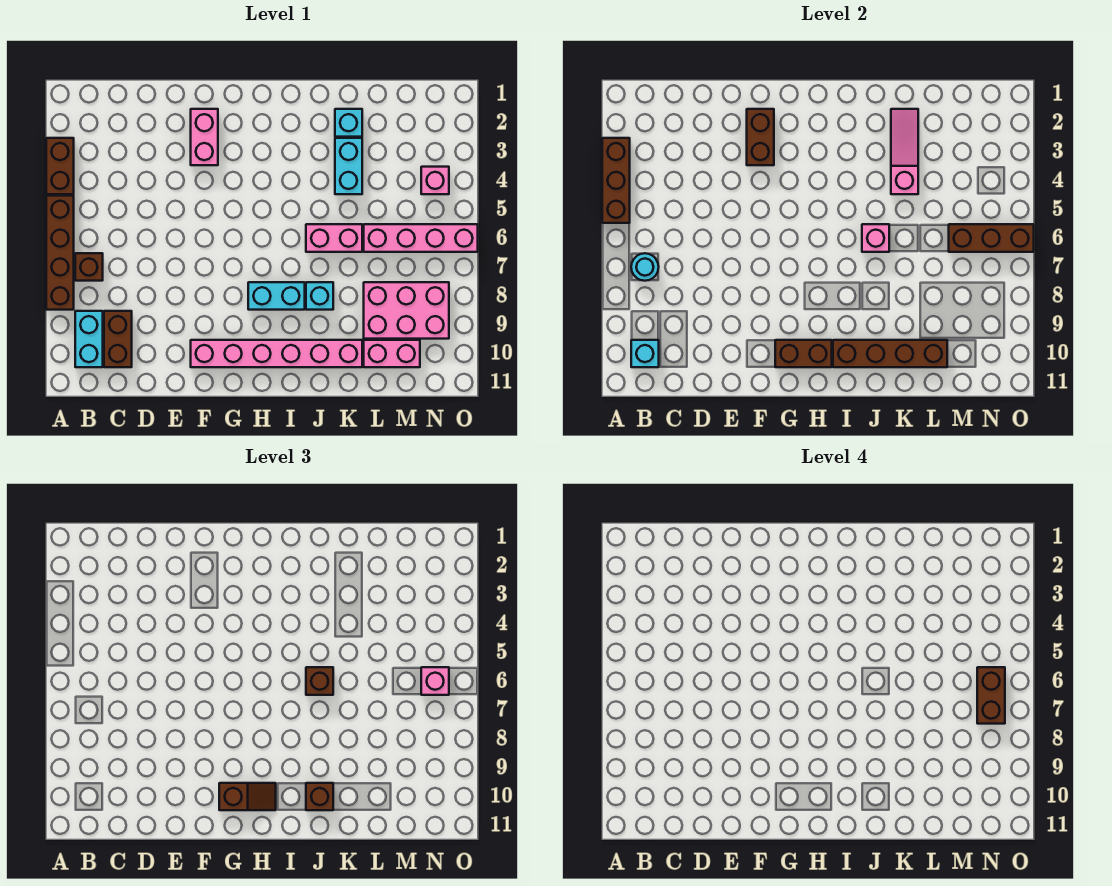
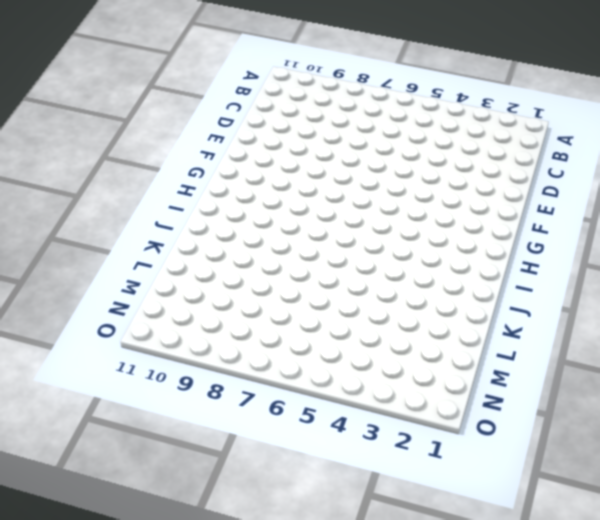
none -> brown 1x2 brick [46,138,74,194]
none -> brown 1x4 brick [46,196,74,310]
none -> brown 1x1 brick [75,253,103,281]
none -> cyan 1x2 brick [75,311,103,367]

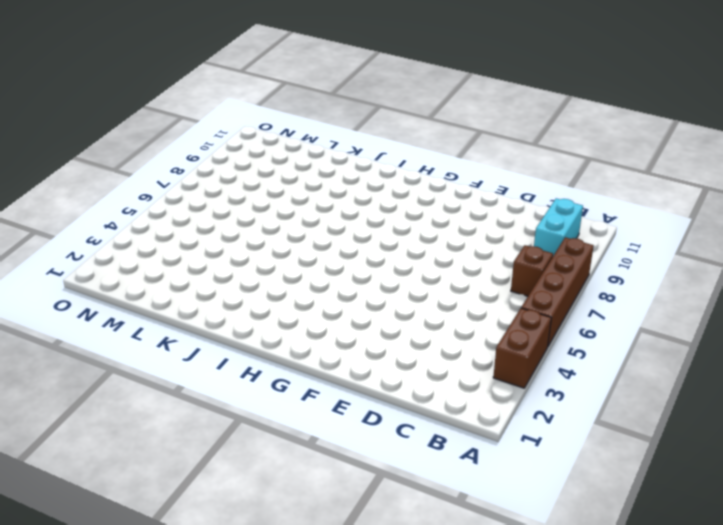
none -> brown 1x2 brick [104,311,132,367]
none -> pink 1x2 brick [191,109,218,165]
none -> pink 1x6 brick [191,340,362,367]
none -> cyan 1x2 brick [248,282,305,310]

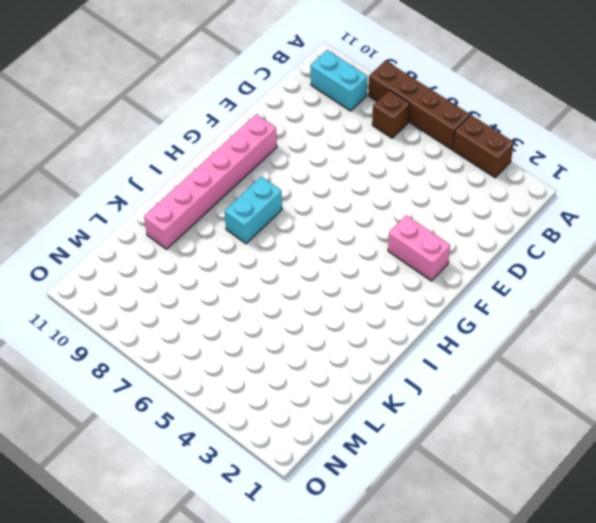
none -> brown 1x2 brick [104,311,132,367]
none -> pink 1x2 brick [306,224,362,252]
none -> cyan 1x1 brick [306,282,333,310]
none -> cyan 1x1 brick [335,109,362,137]

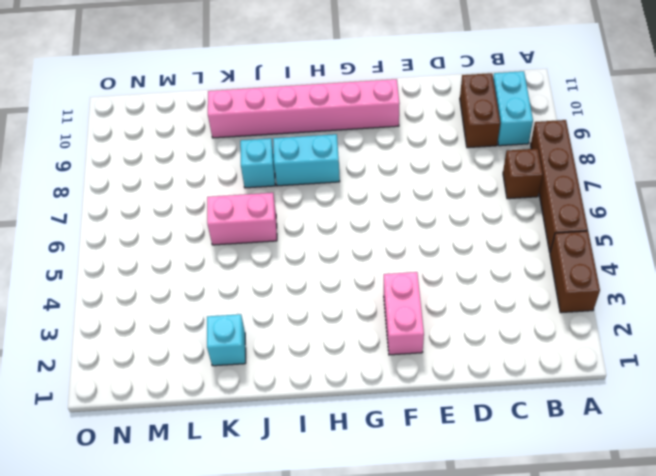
none -> cyan 1x2 brick [335,138,362,194]
none -> pink 1x4 brick [364,224,478,252]
none -> pink 2x3 brick [364,282,449,339]
none -> pink 1x2 brick [364,340,420,367]

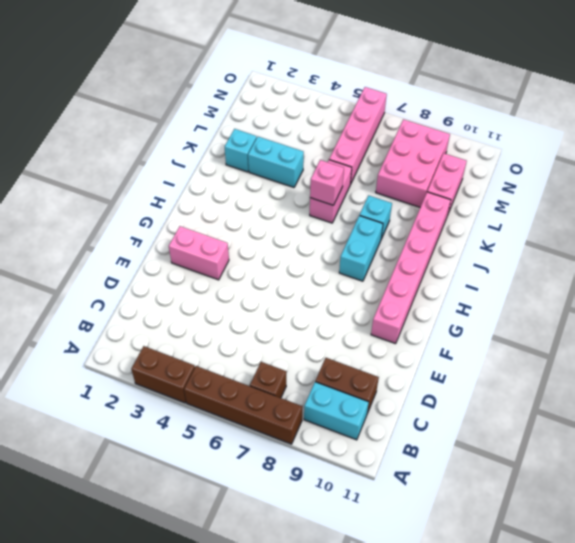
none -> pink 1x1 brick [421,167,449,194]
none -> brown 1x3 brick [602,138,630,223]
none -> cyan 1x1 round brick [631,253,659,281]
none -> cyan 1x1 brick [631,340,659,367]

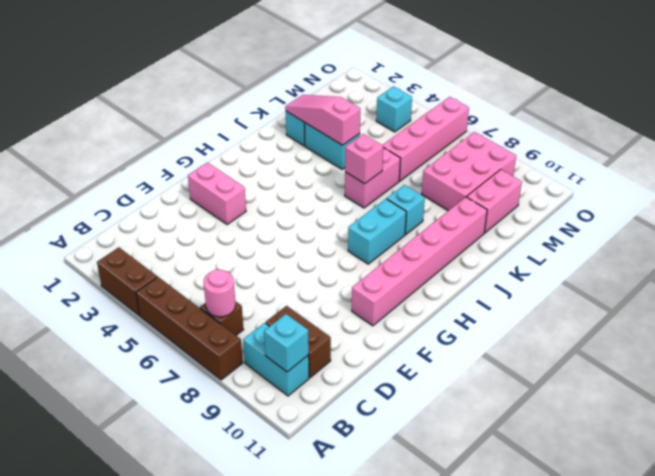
pink 1x1 round brick [204,270,235,317] -> cyan 1x1 round brick [631,253,659,281]
cyan 1x1 brick [376,87,412,132] -> pink 1x1 brick [421,167,449,194]
none -> brown 1x3 brick [602,138,630,223]
none -> brown 1x2 brick [747,109,774,165]
none -> brown 1x2 brick [775,340,832,367]
none -> brown 1x4 brick [833,340,947,367]

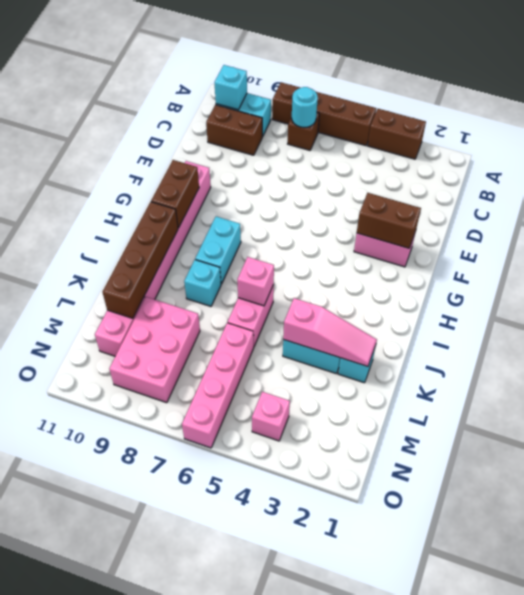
none -> brown 1x3 brick [602,138,630,223]
none -> brown 1x3 brick [949,224,1034,252]
none -> brown 1x2 slope [219,783,276,810]
none -> brown 1x1 brick [306,667,333,695]

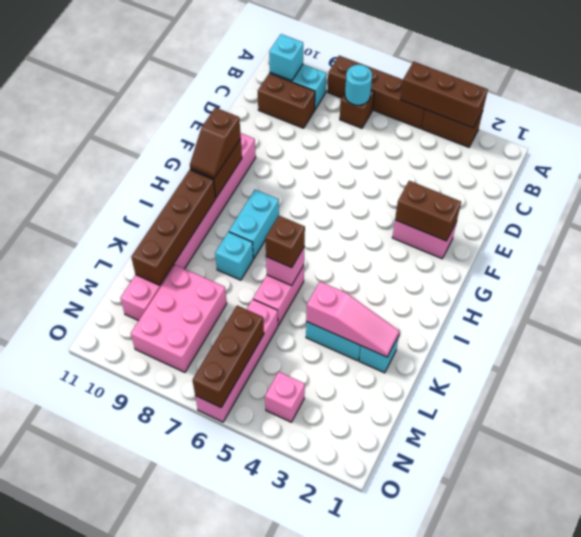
none -> brown 1x1 brick [306,783,333,810]
none -> pink 1x1 brick [421,667,449,695]
none -> brown 1x2 brick [977,667,1005,724]

